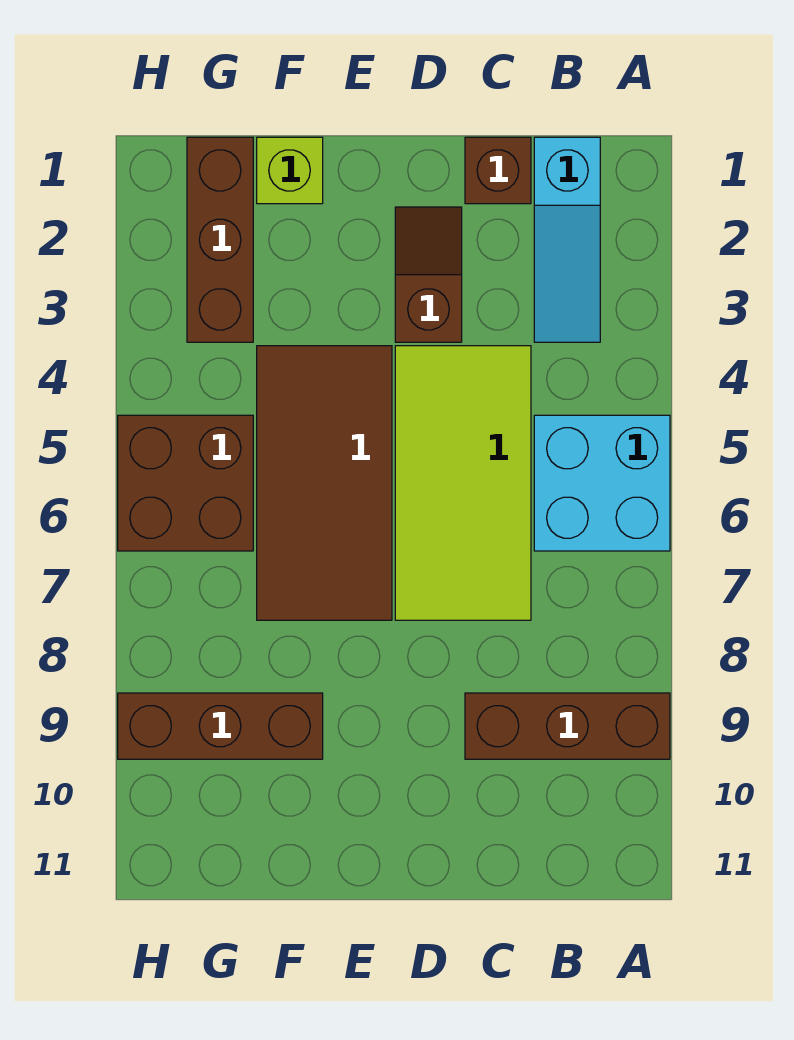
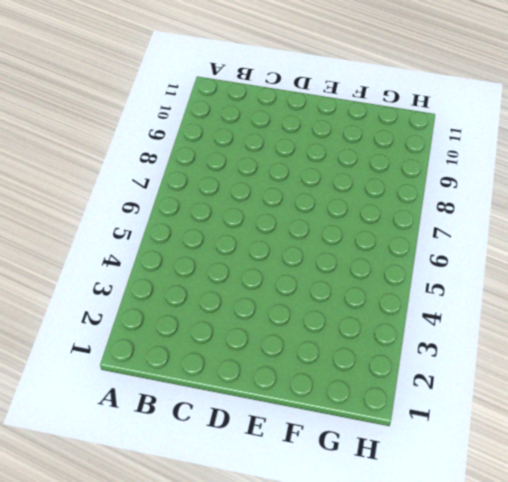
none -> cyan 2x2 brick [534,415,670,551]
none -> brown 1x3 brick [465,693,670,759]

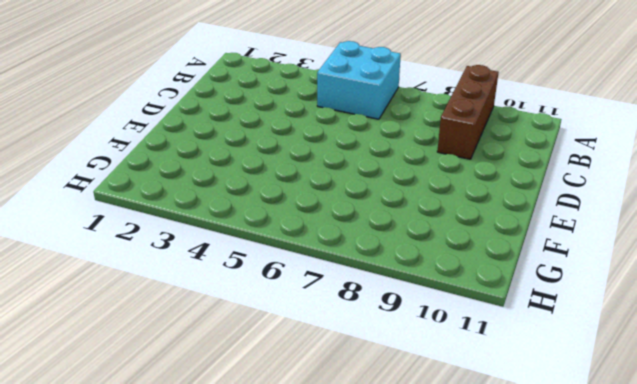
none -> cyan 1x3 slope [534,137,600,342]
none -> brown 1x1 brick [465,137,531,204]

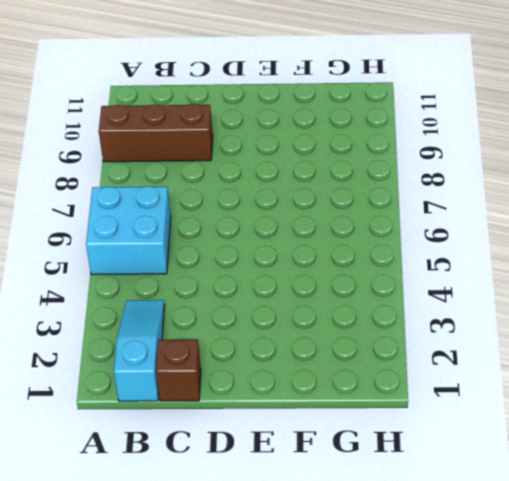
none -> lime 2x4 tile [395,346,531,620]
none -> brown 1x2 slope [395,207,462,342]

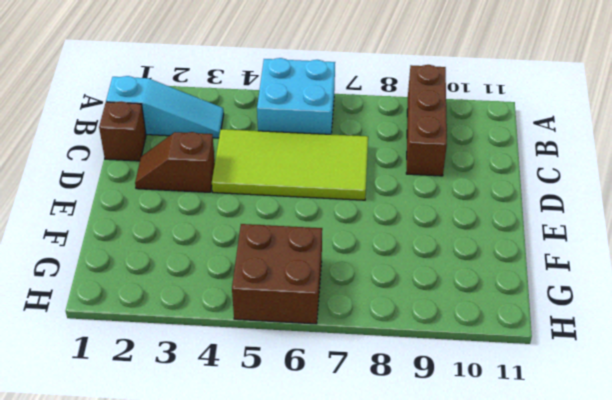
none -> brown 2x4 tile [257,346,392,620]
none -> lime 1x1 brick [257,137,323,204]

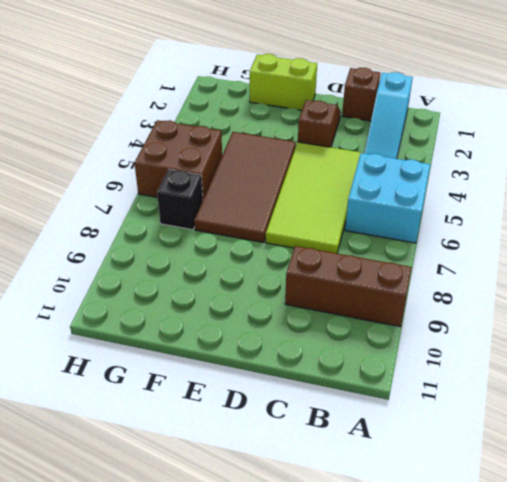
lime 1x2 brick [250,54,317,110] -> lime 1x1 brick [257,137,323,204]
black 1x1 brick [157,169,203,230] -> none
none -> brown 1x3 brick [118,693,323,759]
none -> brown 1x3 brick [187,137,253,342]

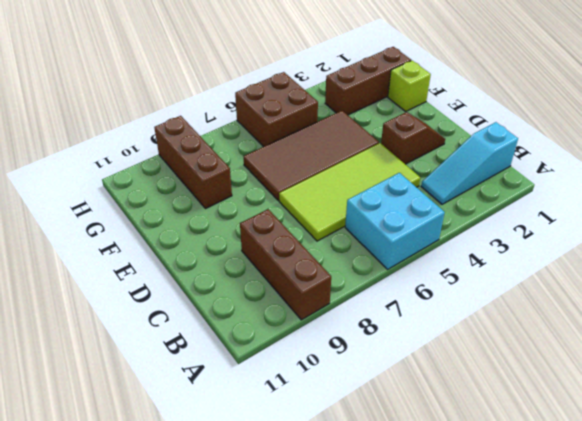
none -> brown 1x1 brick [465,137,531,204]

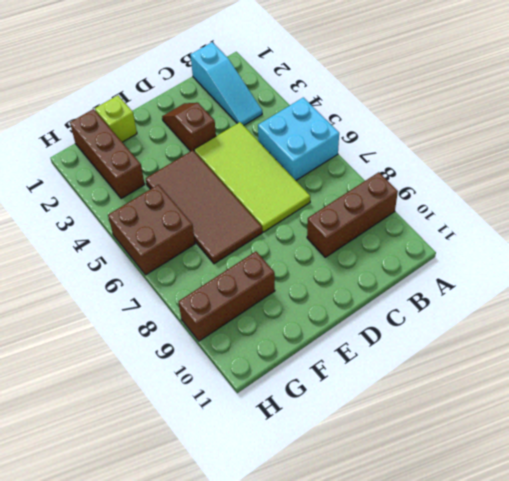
none -> brown 1x1 brick [465,137,531,204]

